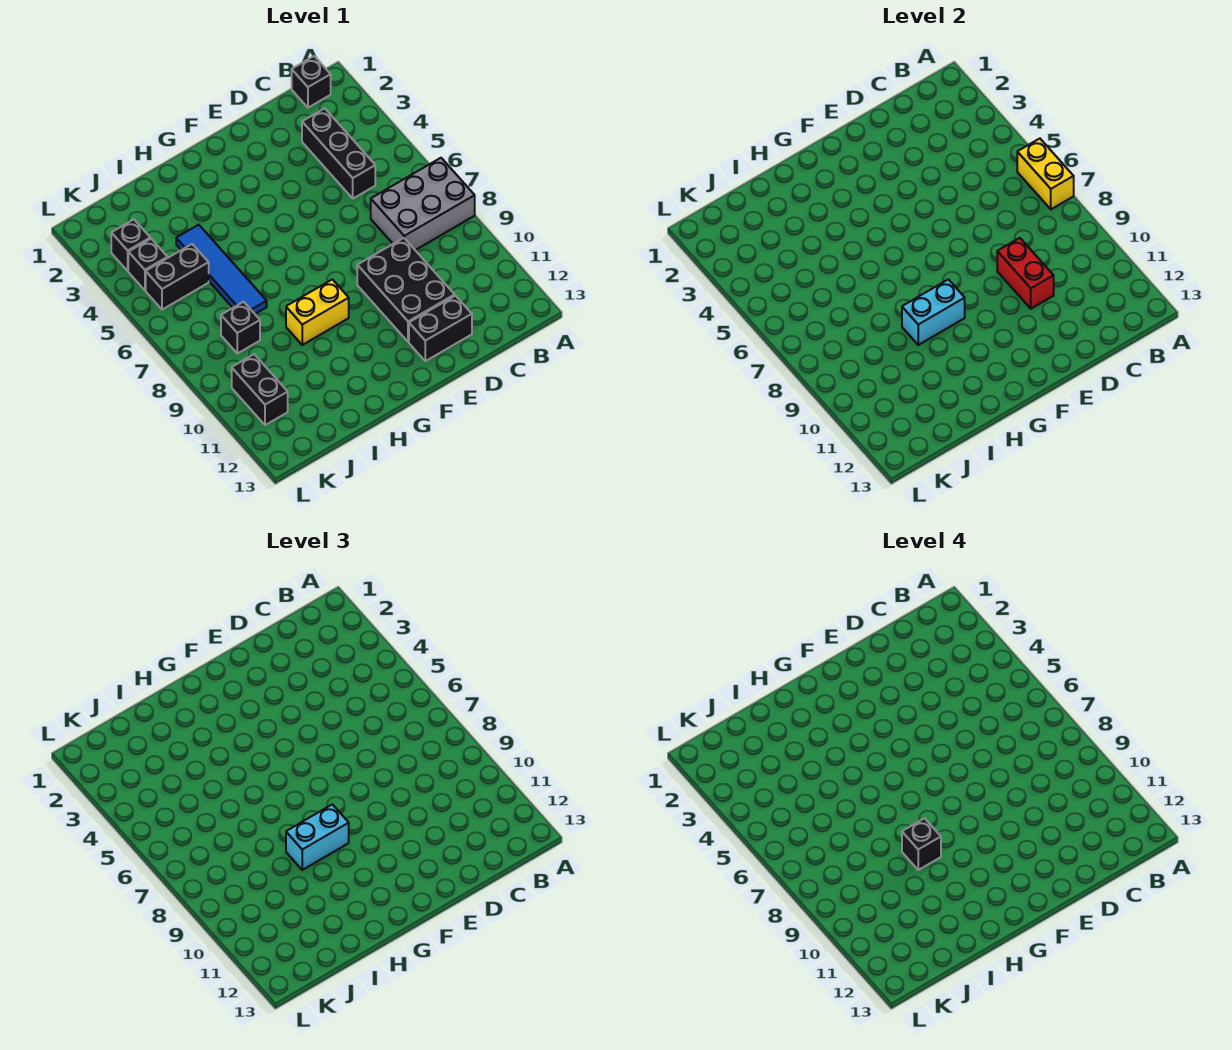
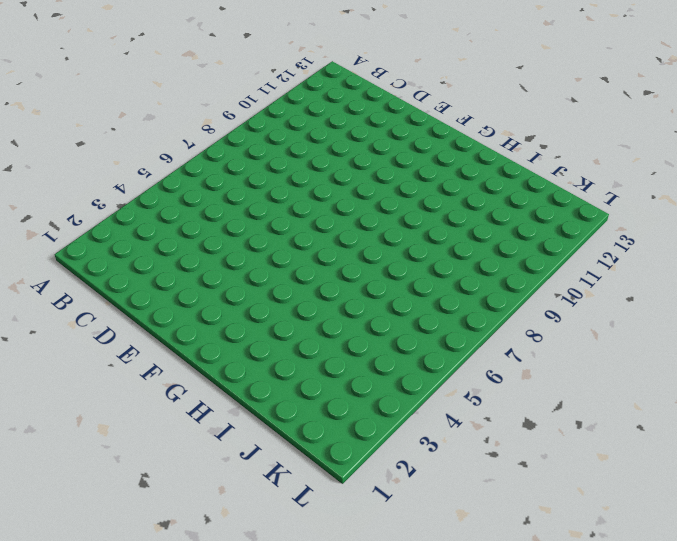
none -> grey 2x3 brick [371,158,475,250]
none -> black 1x1 brick [292,56,331,108]
none -> black 1x3 brick [302,108,375,198]

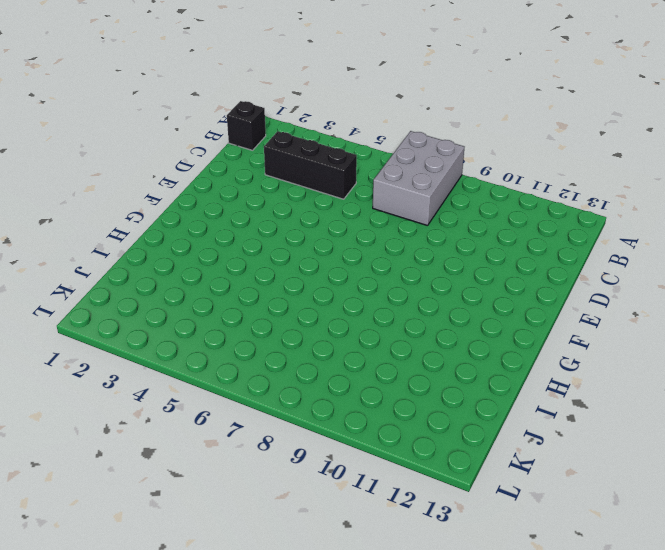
none -> black 2x3 brick [357,238,455,342]
none -> black 1x2 brick [409,296,472,361]
none -> yellow 1x2 brick [286,279,349,345]

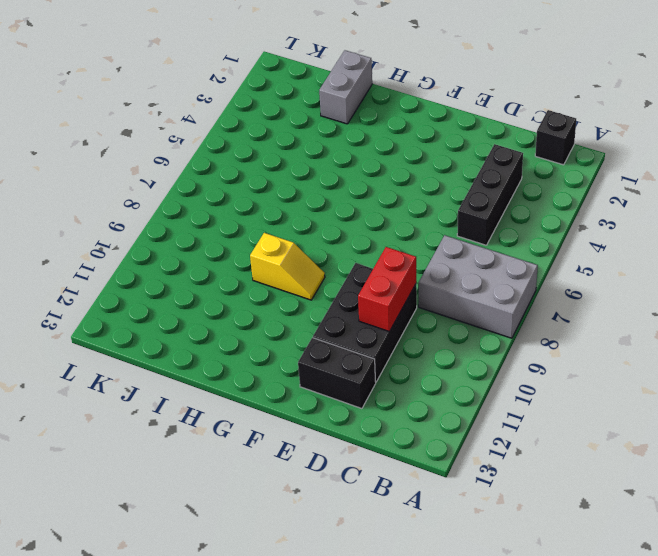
yellow 1x2 slope [250,233,325,300] -> yellow 1x2 brick [286,279,349,345]
grey 1x2 brick [319,50,372,124] -> none
none -> blue 1x4 tile [176,225,267,314]
none -> black 1x2 brick [146,244,209,310]
none -> black 1x1 brick [221,302,260,353]

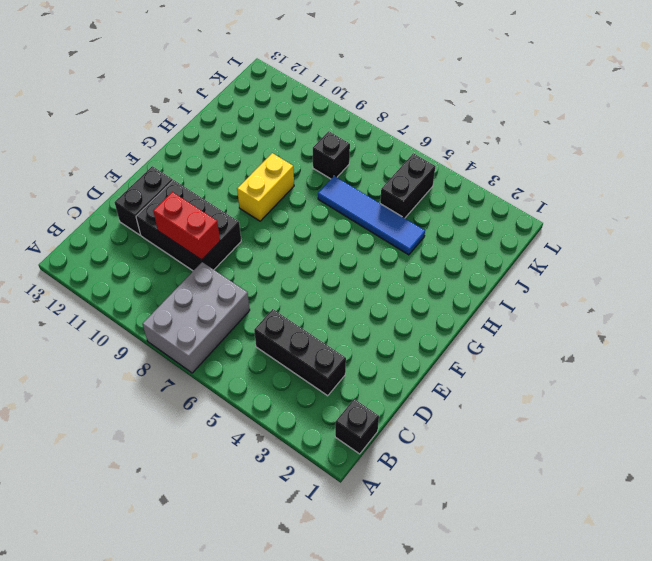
none -> black 1x1 brick [111,219,150,271]
none -> black 1x1 brick [128,239,168,290]
none -> black 1x2 brick [232,354,288,425]

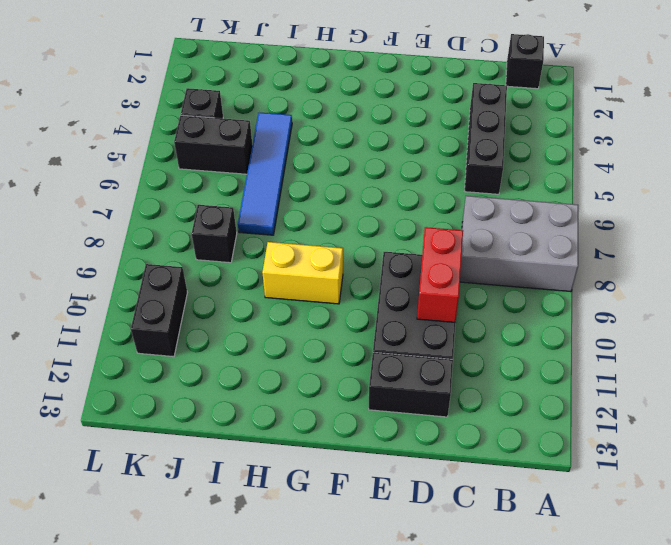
none -> black 1x1 brick [111,219,150,271]
none -> yellow 1x2 brick [1017,139,1074,209]
none -> cyan 1x2 brick [902,279,965,345]

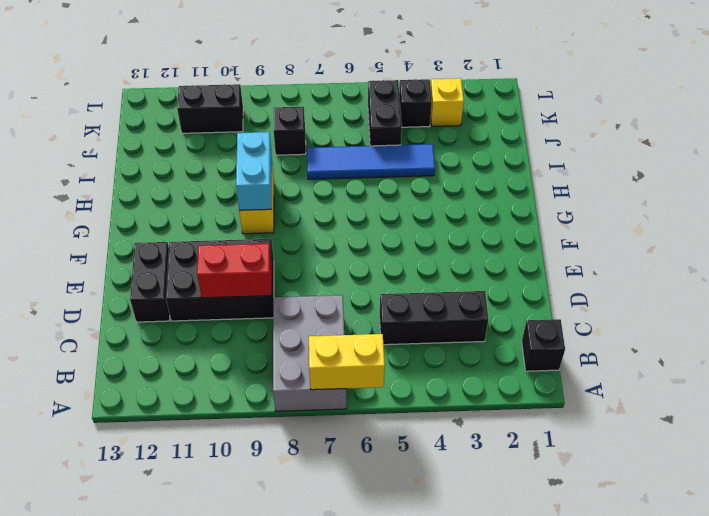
yellow 1x1 brick [431,78,464,126] -> black 1x1 brick [111,219,150,271]
none -> cyan 1x2 brick [286,804,349,870]
none -> black 1x1 brick [902,818,941,870]

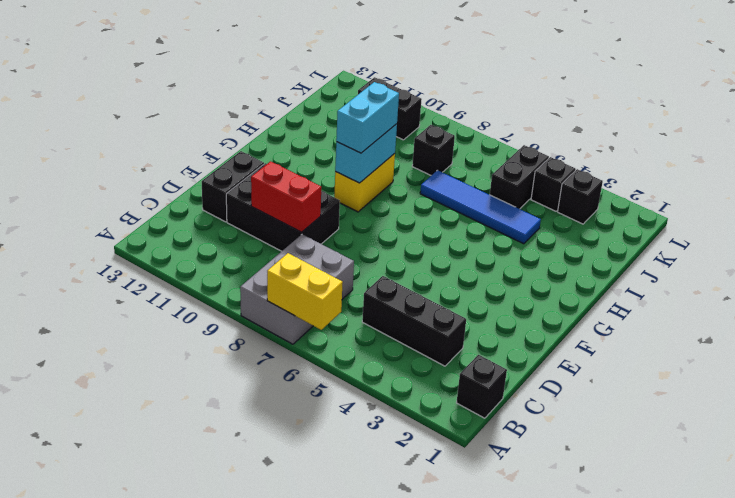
none -> black 1x1 brick [902,818,941,870]

